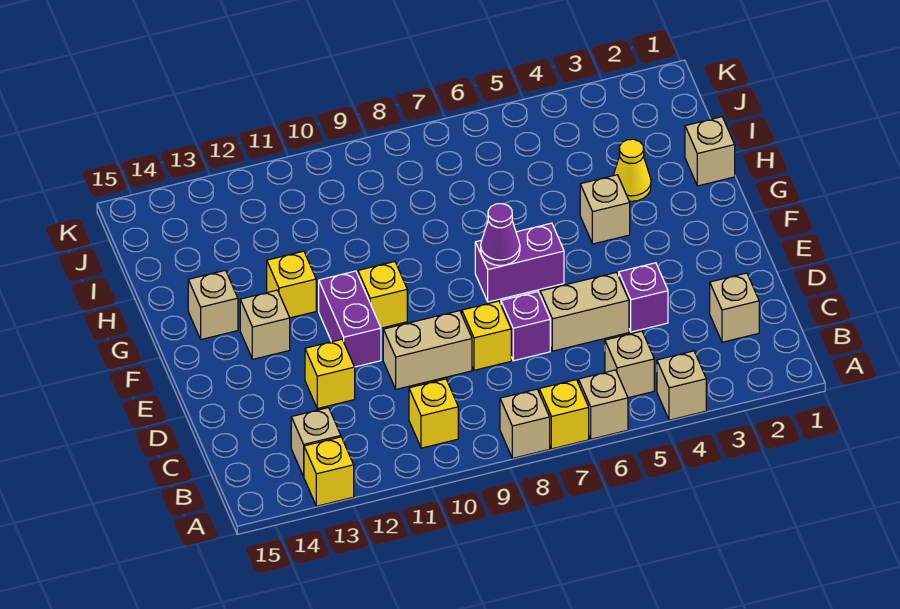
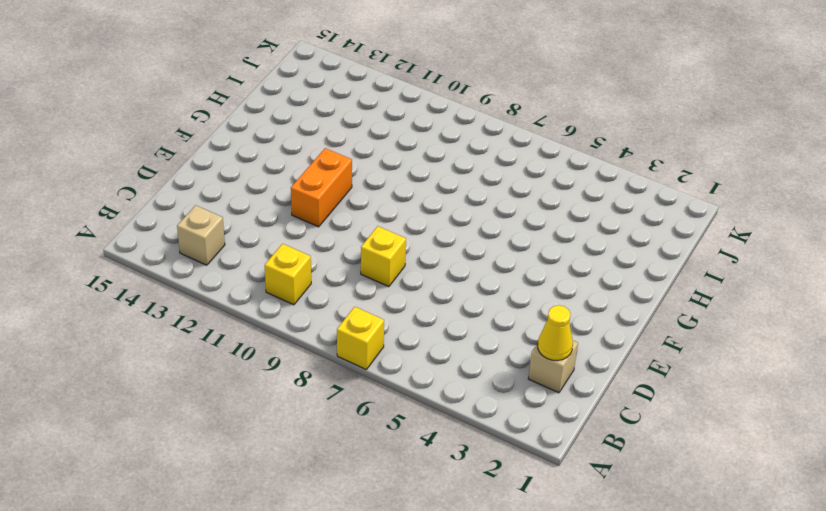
yellow 1x1 cone [538,305,573,361] -> yellow 1x1 cone moved to [613,139,651,201]
orange 1x2 brick [291,148,352,227] -> purple 1x2 brick [319,271,381,367]
none -> tan 1x1 brick [657,351,706,420]
none -> tan 1x1 brick [579,370,628,439]
none -> tan 1x1 brick [500,389,550,458]

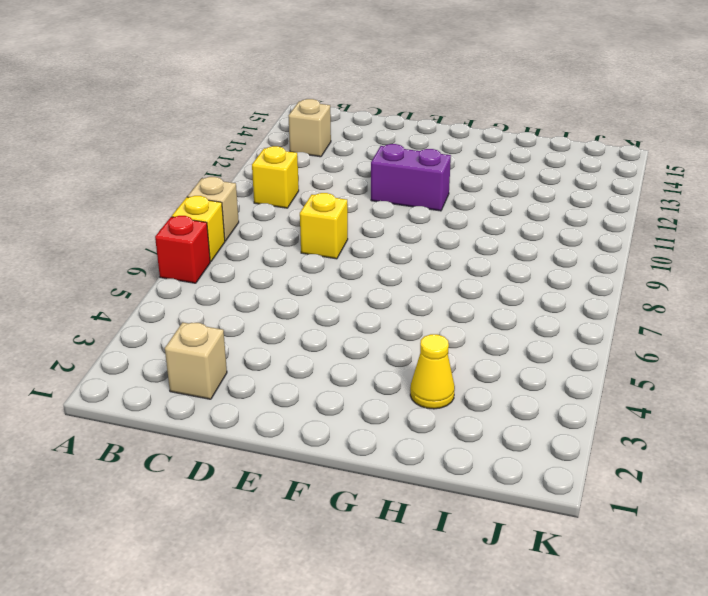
red 1x1 brick [155,216,210,283] -> tan 1x1 brick [579,370,628,439]
none -> tan 1x1 brick [657,351,706,420]
none -> yellow 1x1 brick [304,437,354,506]
none -> tan 1x1 brick [605,331,654,398]

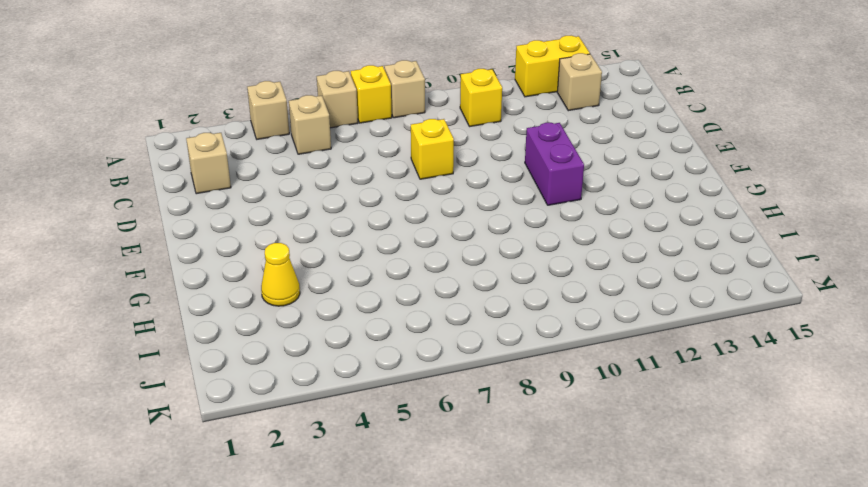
yellow 1x2 brick [515,36,590,97] -> yellow 1x1 brick [304,437,354,506]
none -> purple 1x1 brick [619,263,668,332]
none -> tan 1x2 brick [540,272,629,351]
none -> purple 1x1 brick [501,292,550,361]

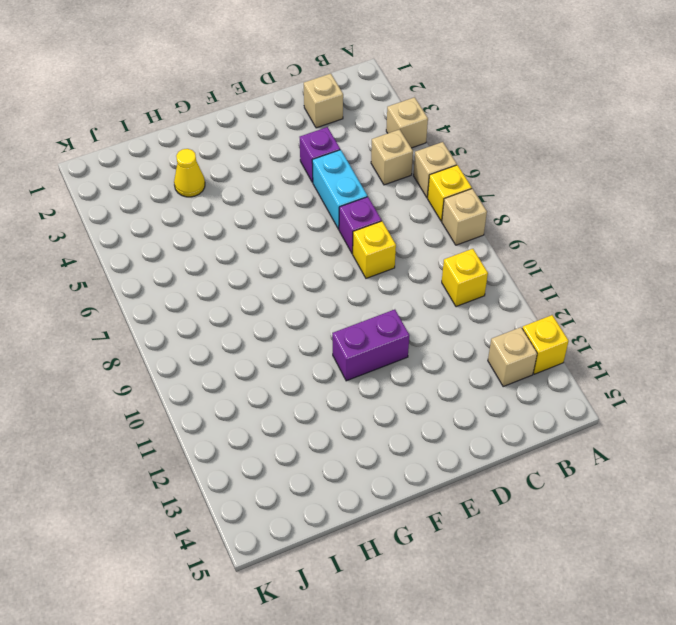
cyan 1x2 brick [312,150,367,229] -> tan 1x2 brick [540,272,629,351]
none -> tan 1x2 brick [383,311,472,389]
none -> yellow 1x1 brick [305,339,355,409]
none -> purple 1x2 brick [475,223,564,302]

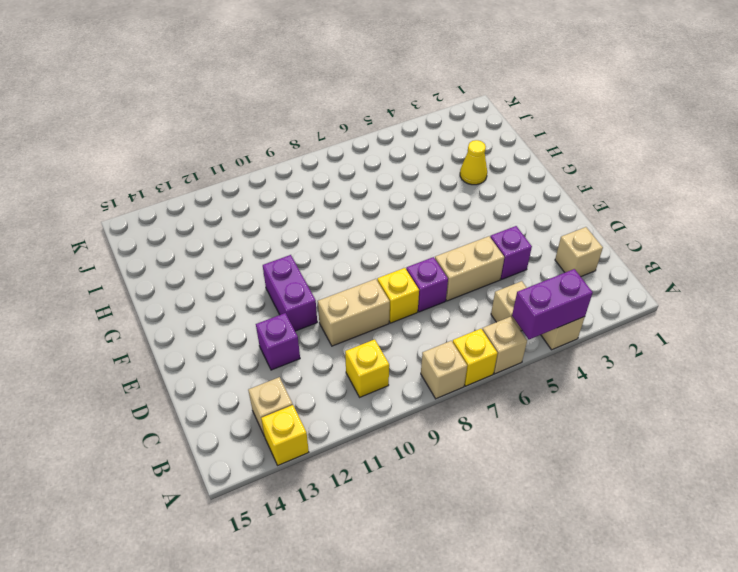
purple 1x2 brick [512,269,593,339] -> purple 1x2 brick moved to [475,223,564,302]
purple 1x1 brick [256,313,300,370] -> yellow 1x1 brick [305,339,355,409]
none -> yellow 1x1 brick [358,262,407,328]
none -> tan 1x1 brick [240,290,290,359]
none -> tan 1x1 brick [580,175,630,244]

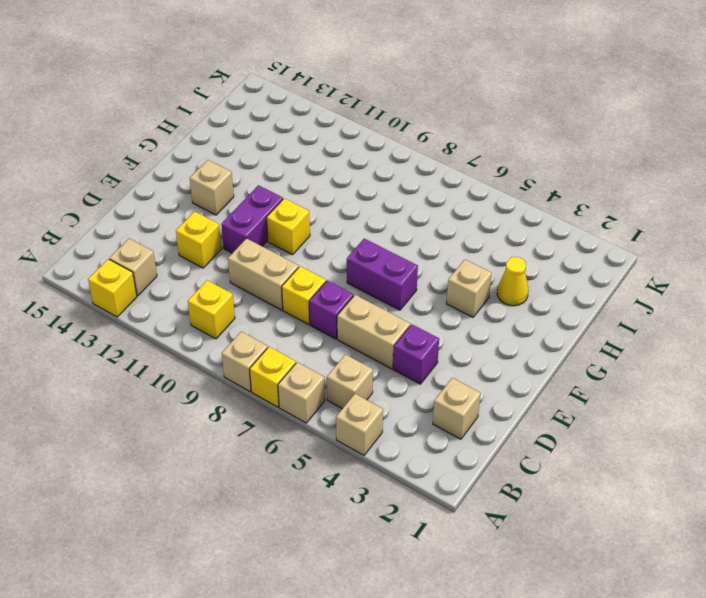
none -> yellow 1x1 brick [267,251,316,318]
none -> tan 1x1 brick [188,270,238,340]
none -> tan 1x1 brick [685,117,735,186]

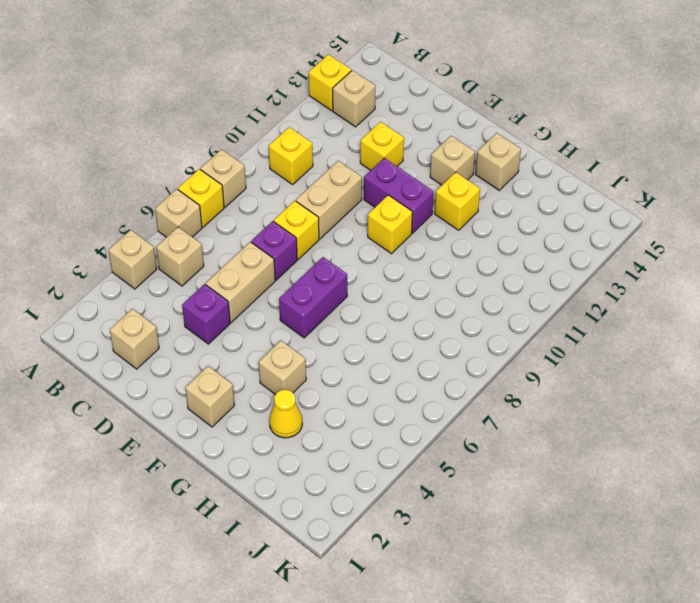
tan 1x1 brick [185,366,235,427] -> tan 1x1 brick moved to [685,117,735,186]
none -> purple 1x1 cone [481,204,520,266]

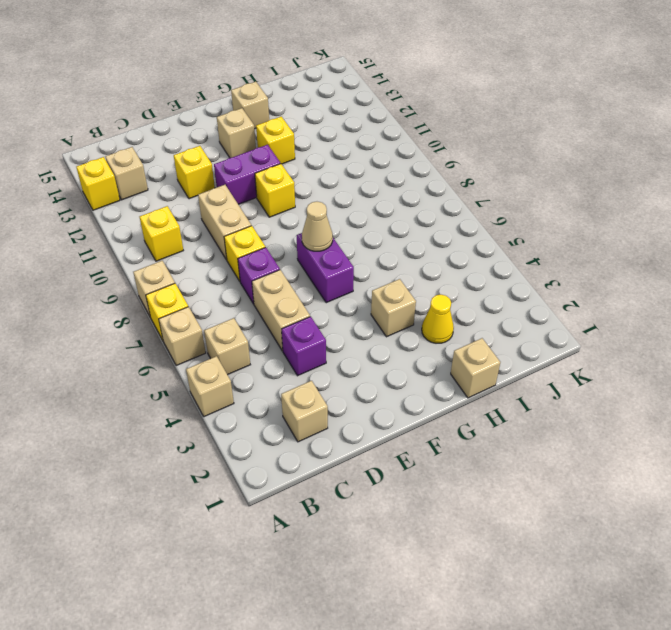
tan 1x1 cone [302,201,333,251] -> purple 1x1 cone [481,204,520,266]

